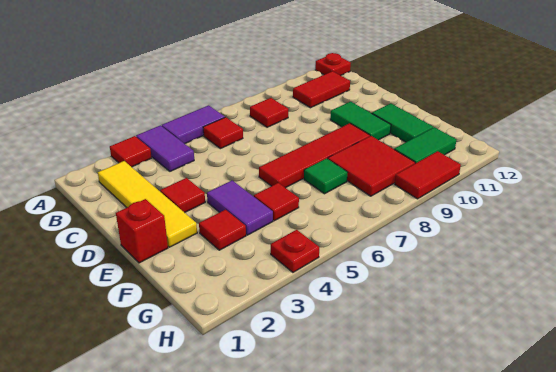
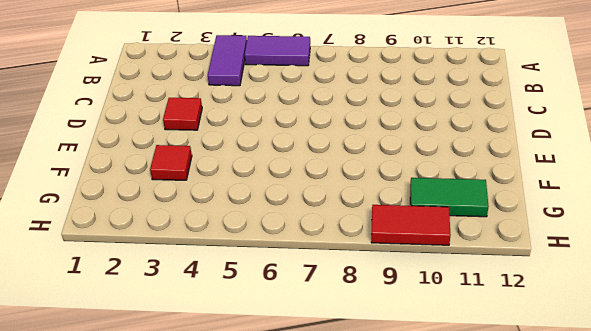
none -> red 1x1 tile [110,136,152,167]
none -> red 1x1 plate [315,53,351,76]
none -> yellow 1x4 tile [98,161,197,247]

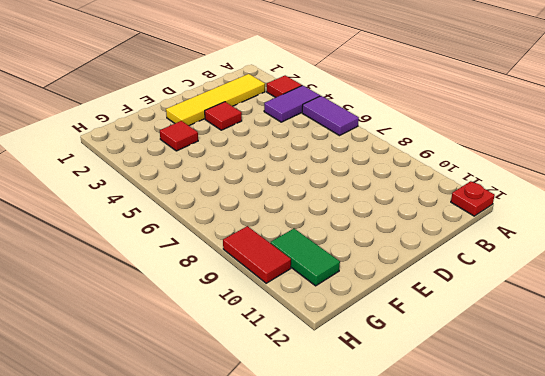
none -> red 1x1 tile [203,117,243,149]
none -> red 1x1 tile [250,98,288,127]
none -> red 1x2 tile [293,71,350,108]

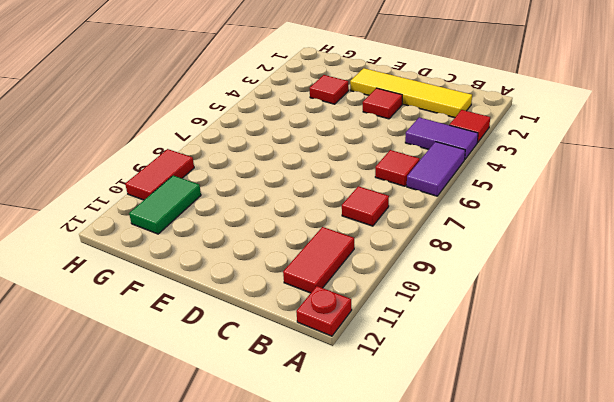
none -> green 1x2 tile [330,102,391,140]
none -> red 1x1 brick [116,199,168,263]
none -> purple 1x2 tile [207,180,273,235]

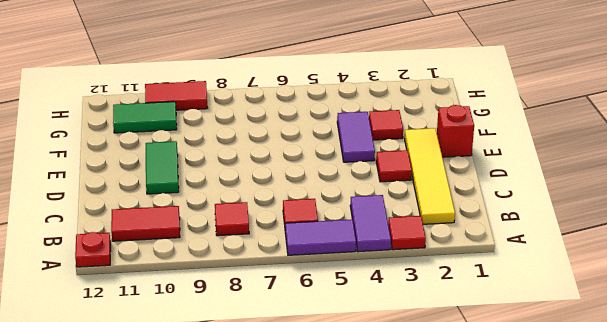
none -> red 1x4 tile [259,123,370,188]
none -> green 1x2 tile [372,103,433,142]
none -> red 1x1 tile [254,183,299,221]

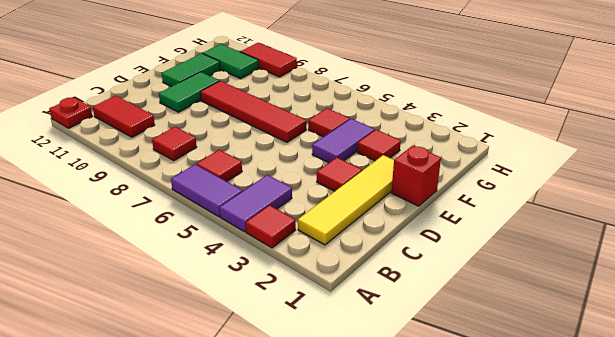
none -> green 1x1 tile [304,158,348,194]
none -> red 2x2 tile [328,136,415,196]
none -> red 1x1 plate [271,230,319,272]

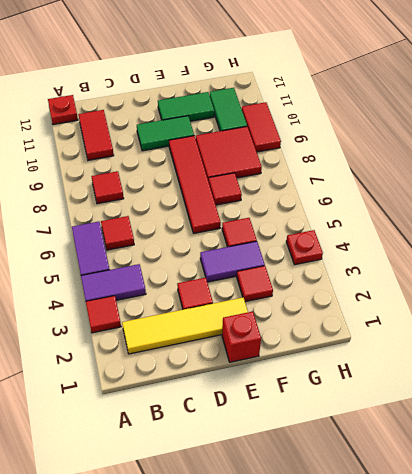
red 1x1 tile [209,173,242,205] -> green 1x1 tile [304,158,348,194]

